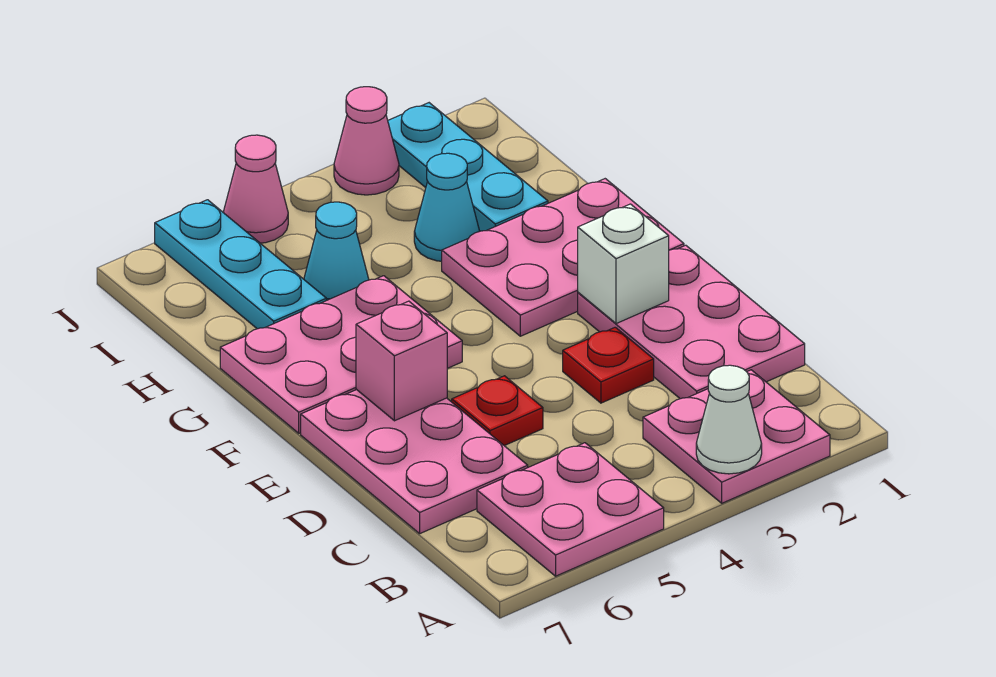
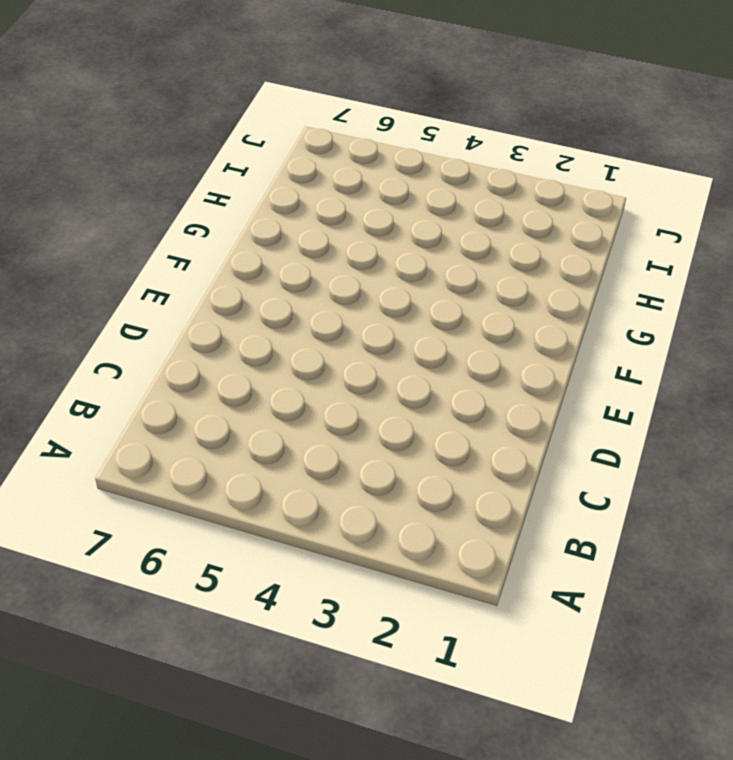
none -> pink 2x2 plate [643,370,830,503]
none -> pink 2x2 plate [477,443,664,576]
none -> pink 2x3 plate [578,245,805,399]

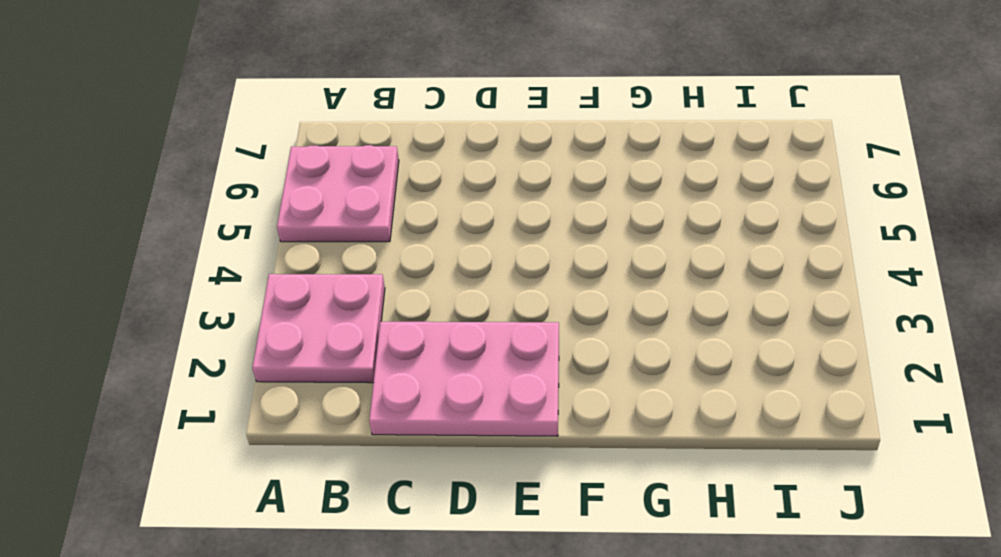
none -> pink 2x3 plate [301,390,528,534]
none -> red 1x1 plate [563,327,654,403]
none -> red 1x1 plate [452,376,543,446]

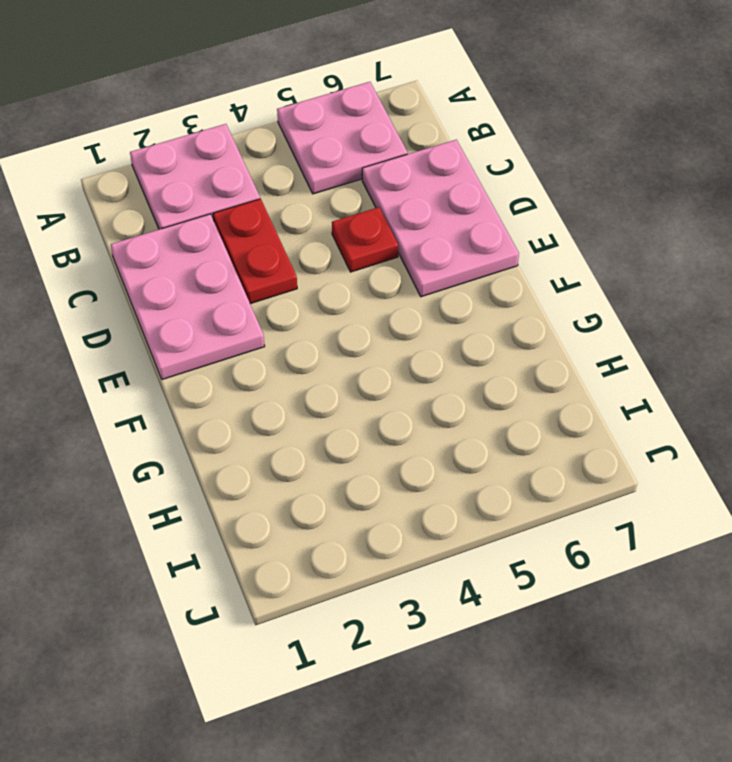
red 1x2 plate [213,199,297,304] -> red 1x1 plate [563,327,654,403]
none -> pink 2x3 plate [442,179,684,336]
none -> pink 2x3 plate [220,276,462,433]
none -> cyan 1x3 plate [388,103,548,231]

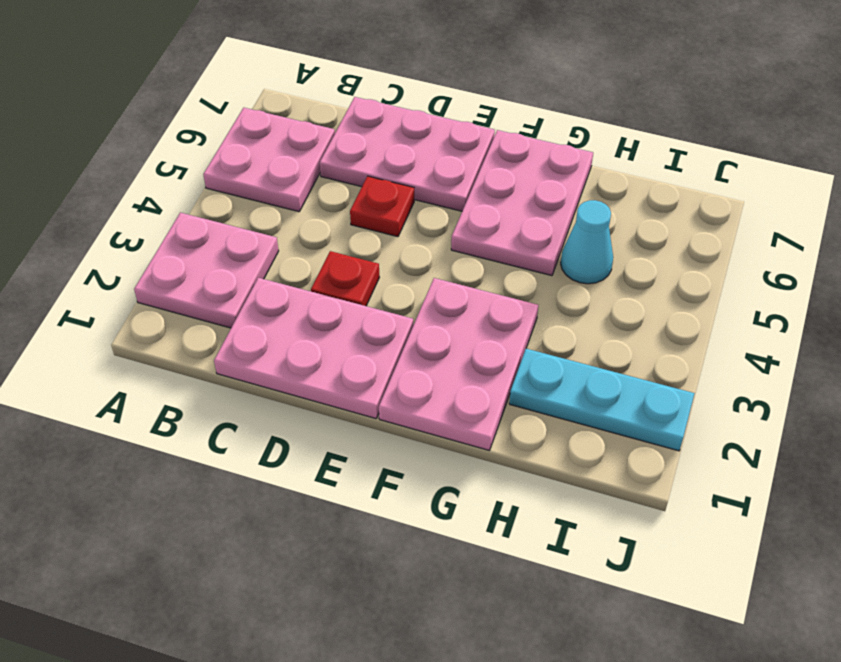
none -> cyan 1x1 cone [414,153,480,261]
none -> cyan 1x3 plate [155,200,326,329]
none -> pink 1x1 cone [334,87,399,195]

